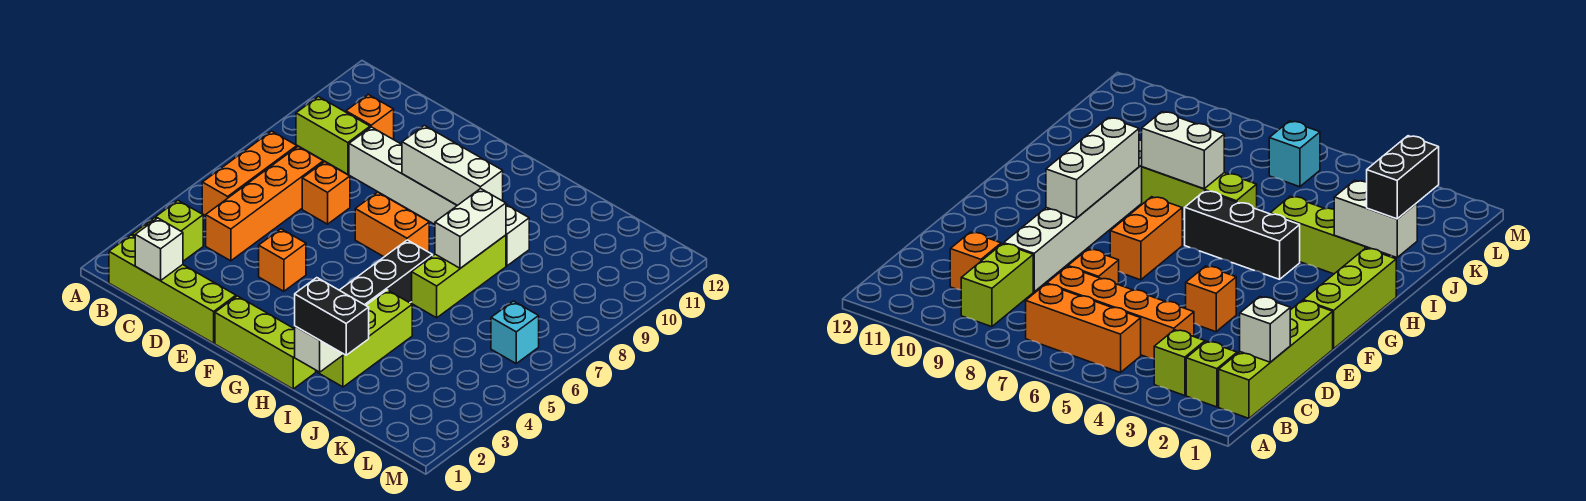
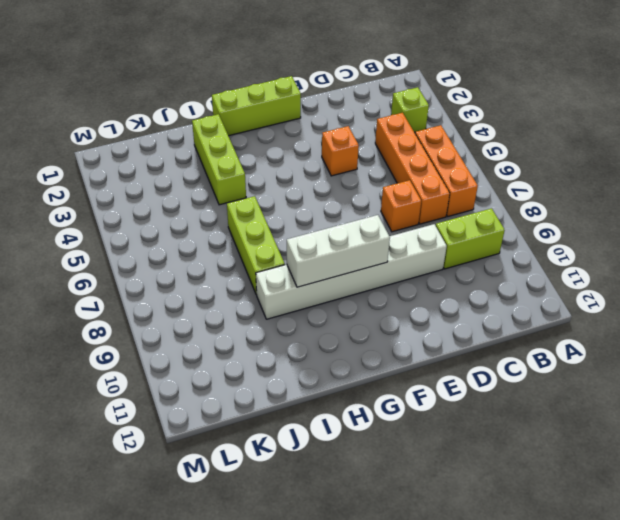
none -> lime 1x4 brick [109,235,236,343]
none -> lime 1x1 brick [1186,341,1237,407]
none -> orange 1x1 brick [346,95,394,140]

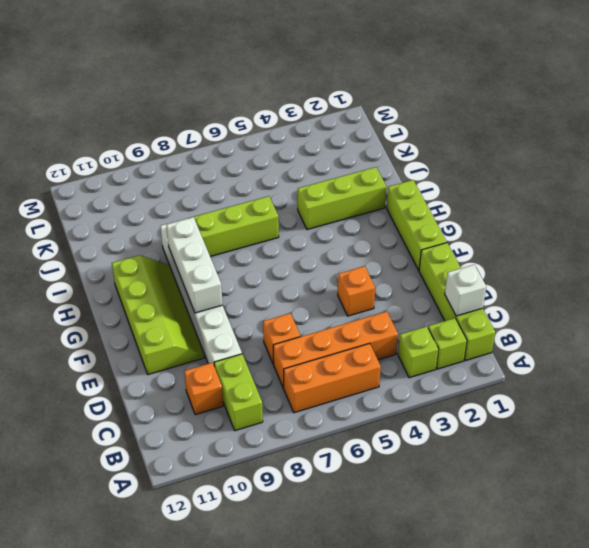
lime 2x4 slope [112,255,204,375] -> none
none -> orange 1x2 brick [355,192,429,257]
none -> black 1x3 brick [340,240,433,305]
none -> cyan 1x1 brick [491,301,539,363]

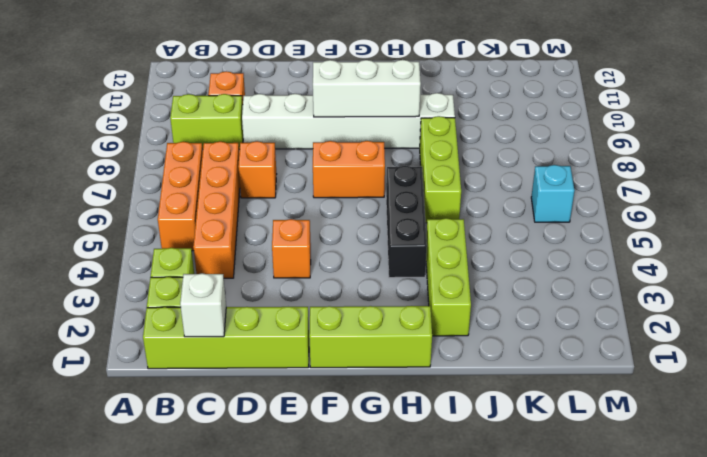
none -> white 1x2 brick [295,326,344,372]
none -> white 1x2 brick [435,188,506,268]
none -> black 1x2 brick [295,278,369,355]

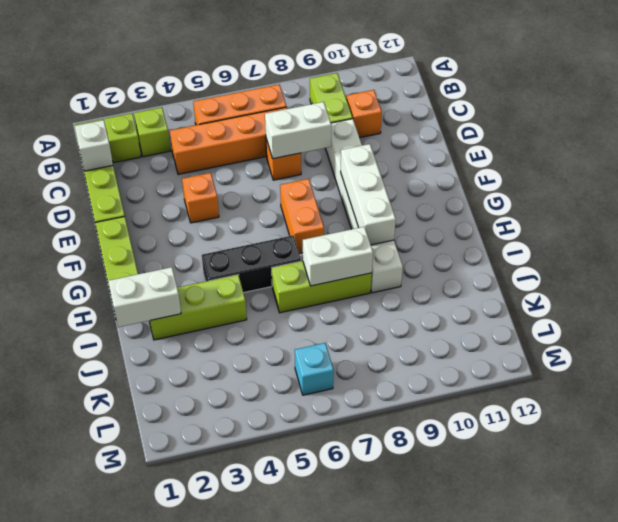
white 1x2 brick [265,102,331,159] -> none
none -> black 1x2 brick [295,278,369,355]

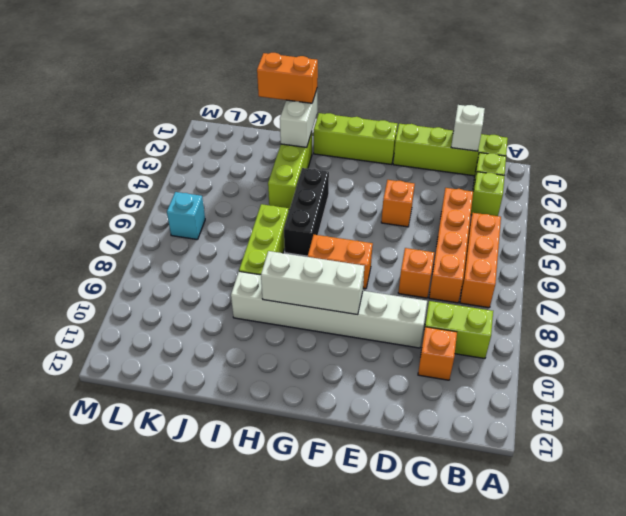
orange 1x2 brick [257,53,318,103] -> black 1x2 brick [295,278,369,355]
none -> white 1x2 brick [435,188,506,268]

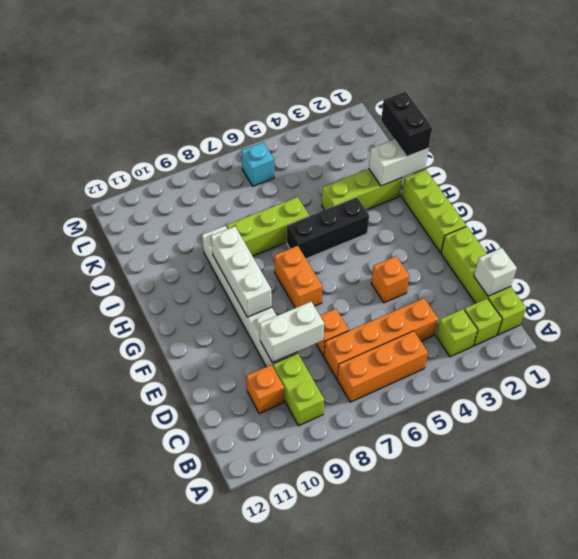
white 1x2 brick [259,302,324,363] -> white 1x2 brick moved to [435,188,506,268]

